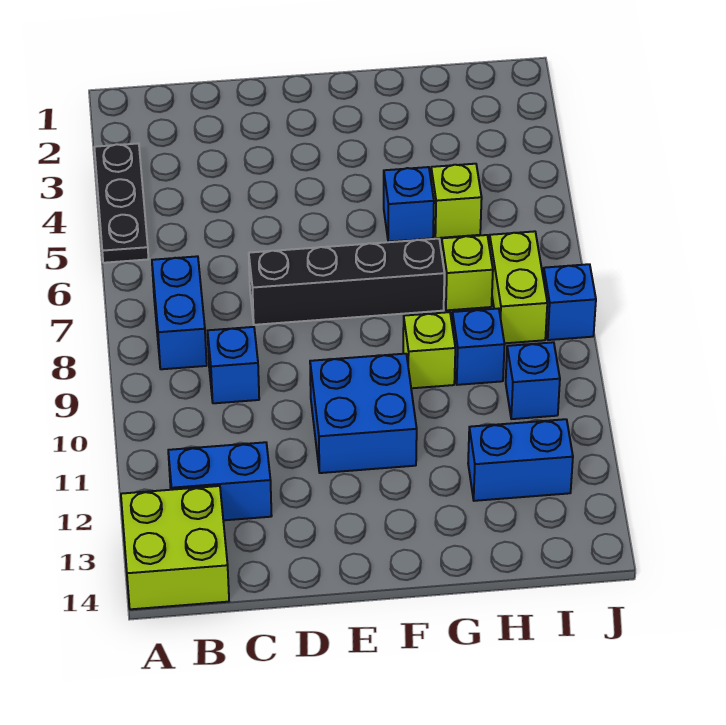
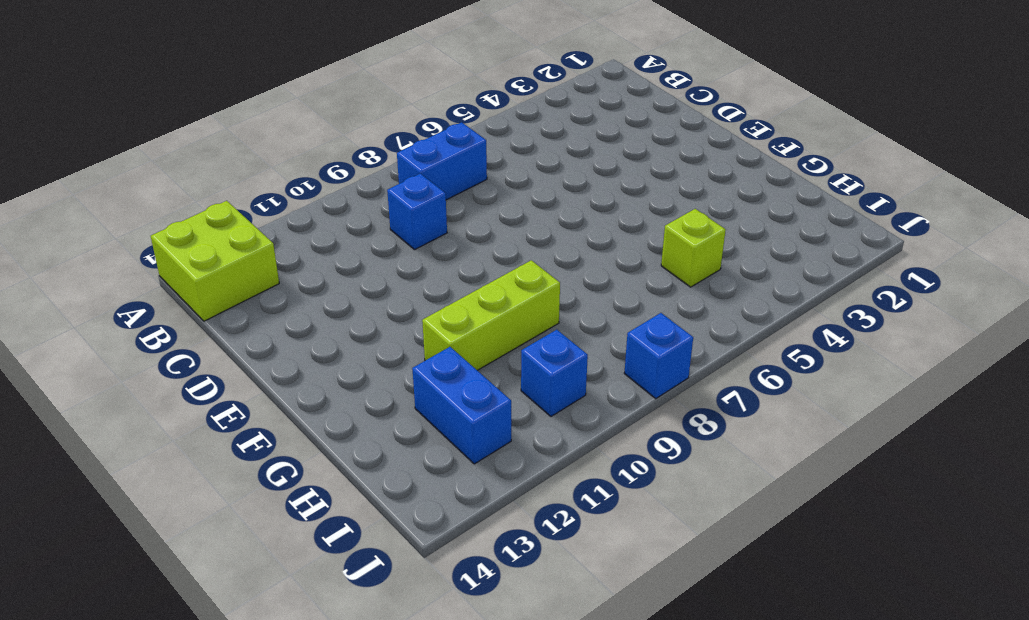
lime 1x3 brick [422,260,560,370] -> lime 1x1 brick [403,312,455,388]
none -> black 1x3 plate [94,143,149,263]
none -> blue 1x2 brick [168,442,272,520]
none -> black 1x4 brick [249,239,444,325]

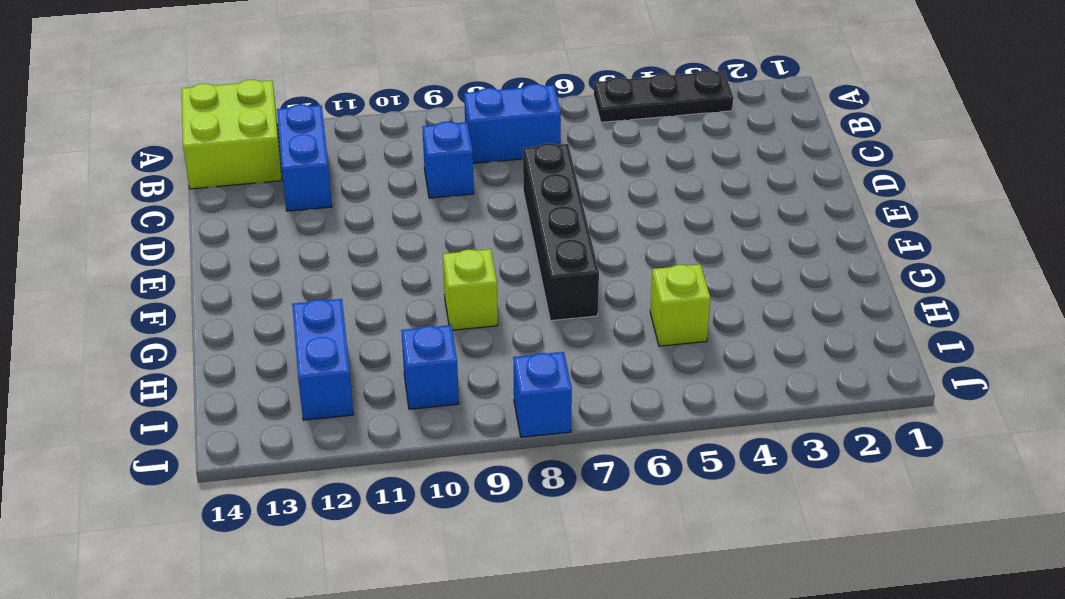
none -> blue 2x2 brick [310,354,417,473]
none -> blue 1x1 brick [384,167,434,242]
none -> lime 1x1 brick [441,235,493,310]

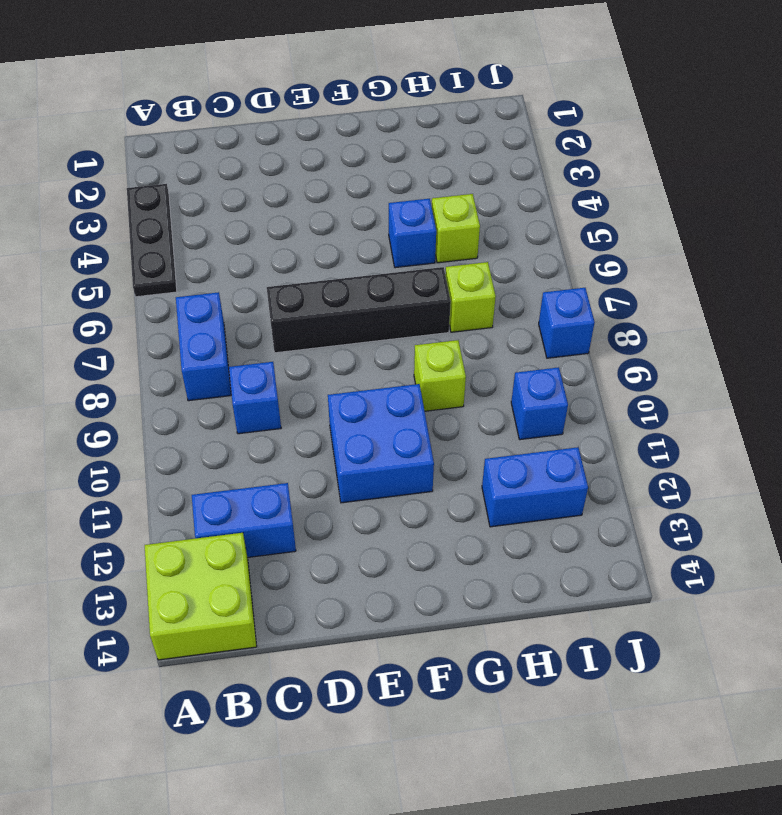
none -> blue 1x1 brick [452,308,505,385]
none -> lime 1x2 brick [489,231,547,343]

